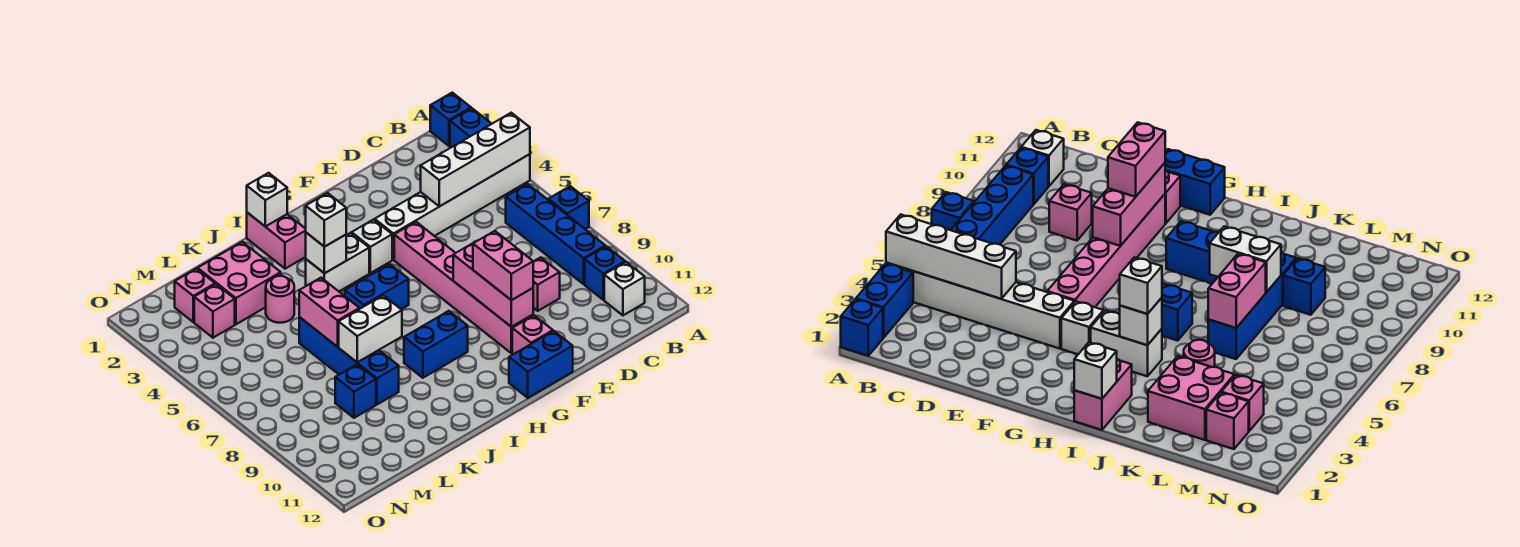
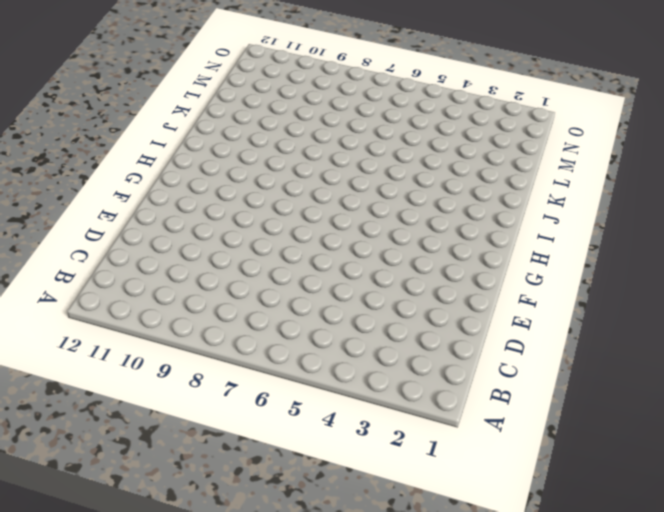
none -> blue 1x1 brick [430,93,471,146]
none -> blue 1x2 brick [450,108,491,147]
none -> white 1x6 brick [375,154,530,260]
none -> blue 1x1 brick [548,186,589,229]

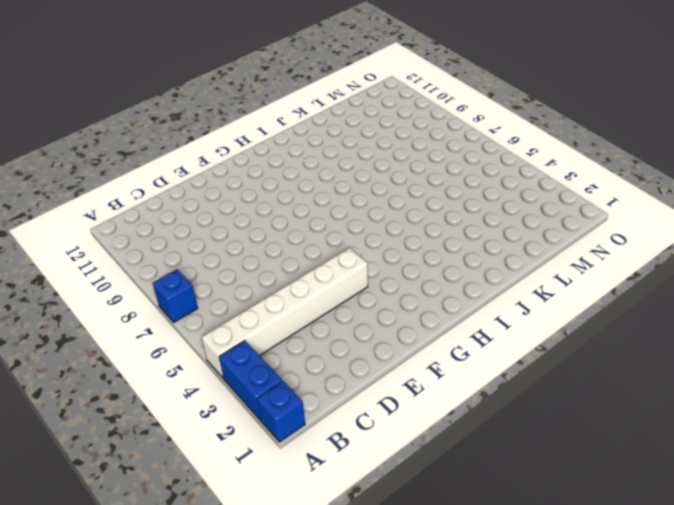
none -> blue 1x4 brick [506,184,605,284]
none -> blue 1x1 brick [585,246,625,300]
none -> white 1x1 brick [604,262,645,315]
none -> pink 1x1 brick [533,257,560,311]

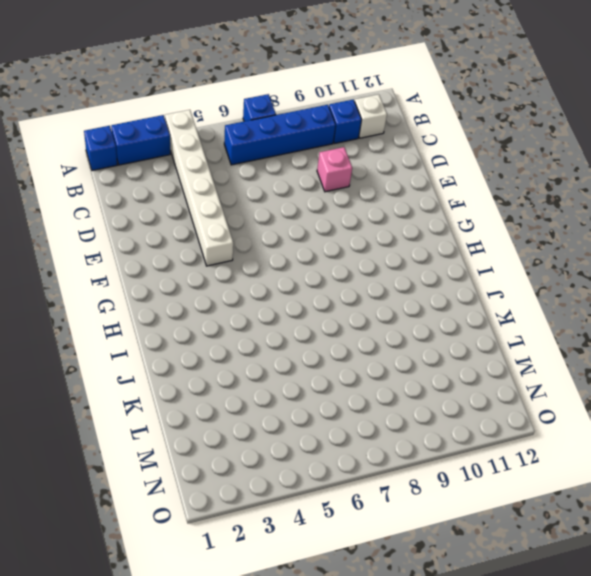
none -> pink 1x6 brick [394,222,533,353]
none -> pink 1x1 brick [512,315,553,354]
none -> blue 1x2 brick [509,331,573,398]
none -> white 1x1 brick [352,220,392,273]

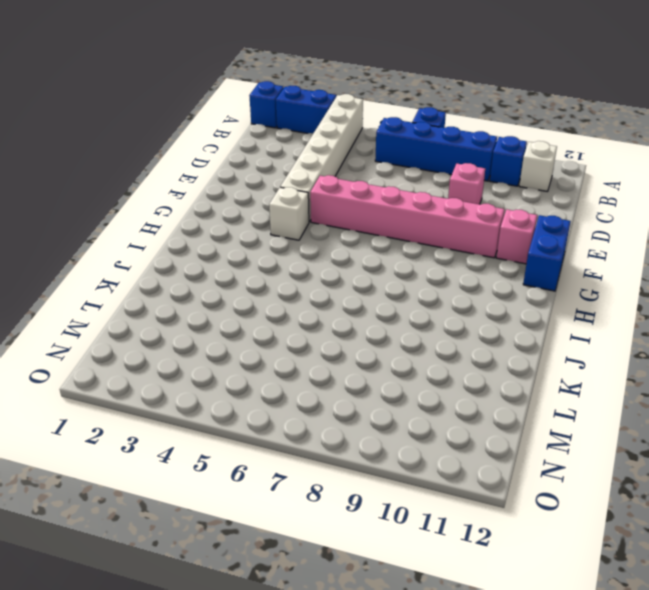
none -> white 1x2 brick [306,233,369,291]
none -> blue 1x2 brick [345,264,409,309]
none -> blue 1x2 brick [404,311,468,378]
none -> pink 1x2 brick [247,213,306,269]

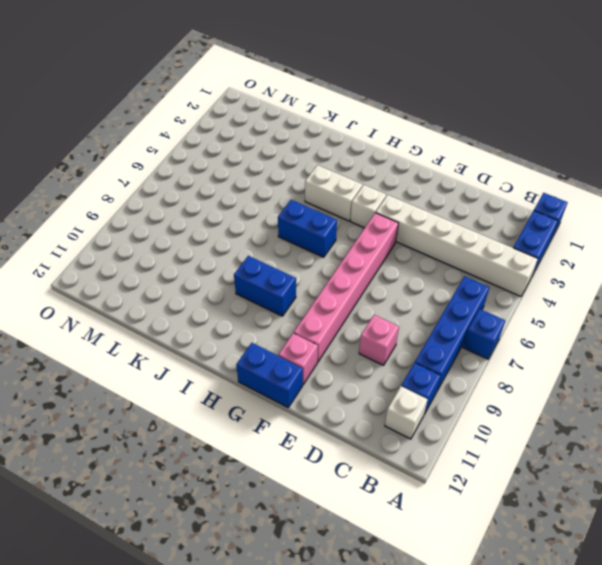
none -> pink 1x2 brick [247,213,306,269]
none -> pink 2x2 brick [198,242,281,324]
none -> pink 1x1 round brick [266,276,294,323]
none -> blue 1x4 brick [299,317,399,404]

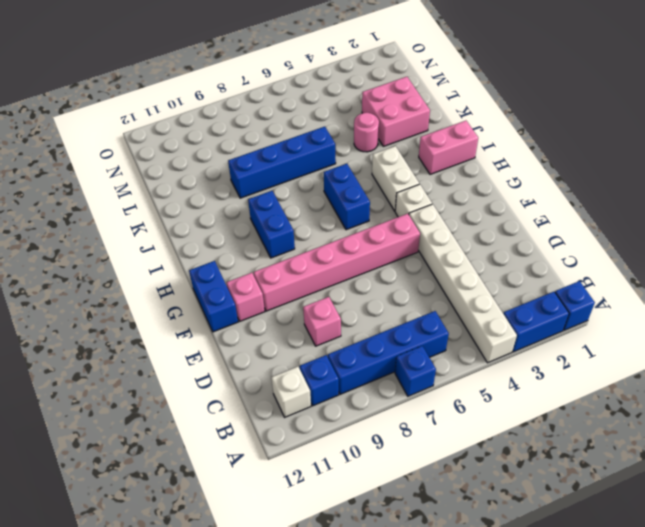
none -> blue 1x1 brick [335,365,376,418]
none -> pink 1x1 brick [175,269,215,322]
none -> pink 1x1 brick [194,284,235,338]
none -> white 1x4 brick [421,113,530,206]

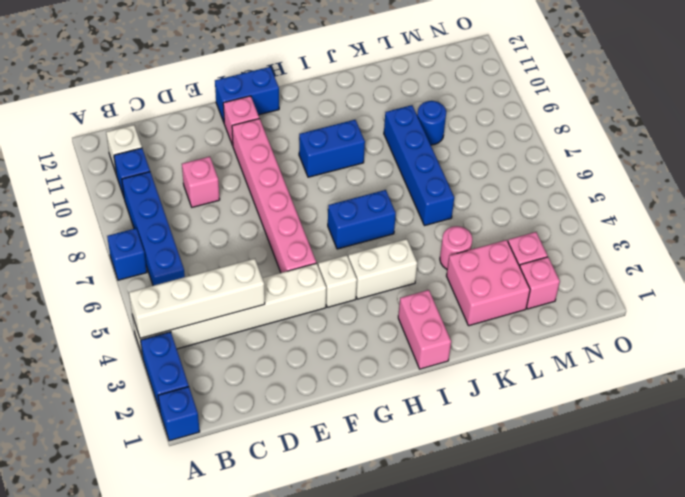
blue 1x1 round brick [417,101,446,145] -> blue 1x1 brick [335,365,376,418]
none -> pink 1x3 brick [453,243,533,327]
none -> white 1x1 brick [247,173,287,226]
none -> white 1x1 brick [306,233,346,273]
none -> white 1x2 brick [339,295,402,362]

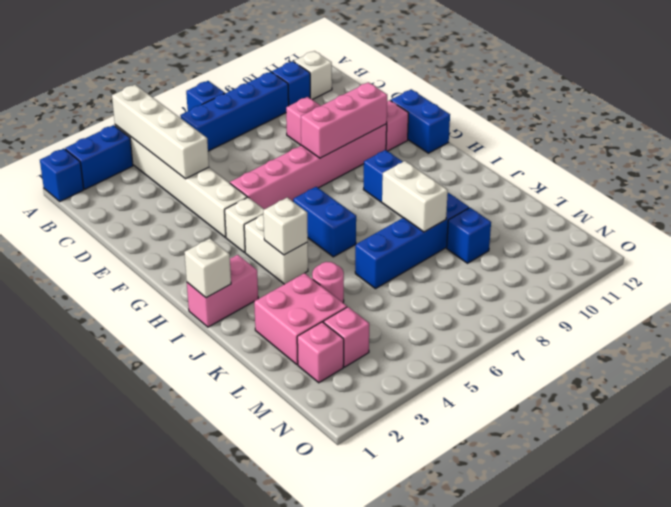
none -> pink 1x2 brick [299,278,359,347]
none -> pink 1x2 brick [473,231,533,300]
none -> white 1x1 brick [306,193,346,247]

